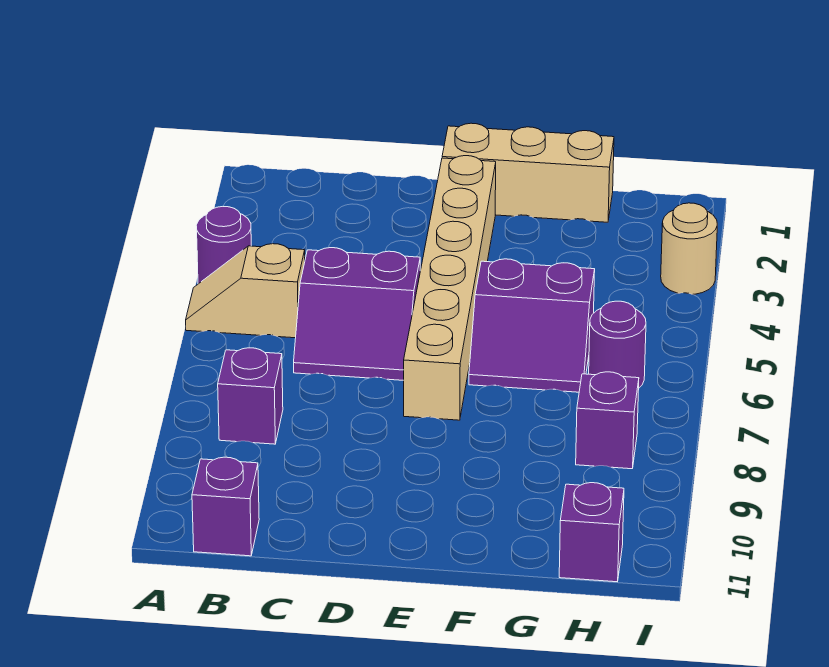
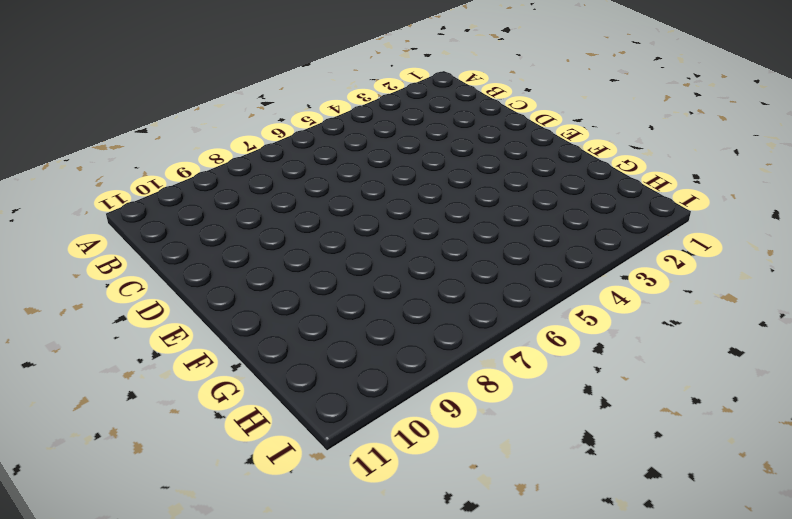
none -> purple 1x1 round brick [196,206,251,284]
none -> tan 1x2 slope [186,244,305,338]
none -> purple 1x1 brick [218,348,283,444]

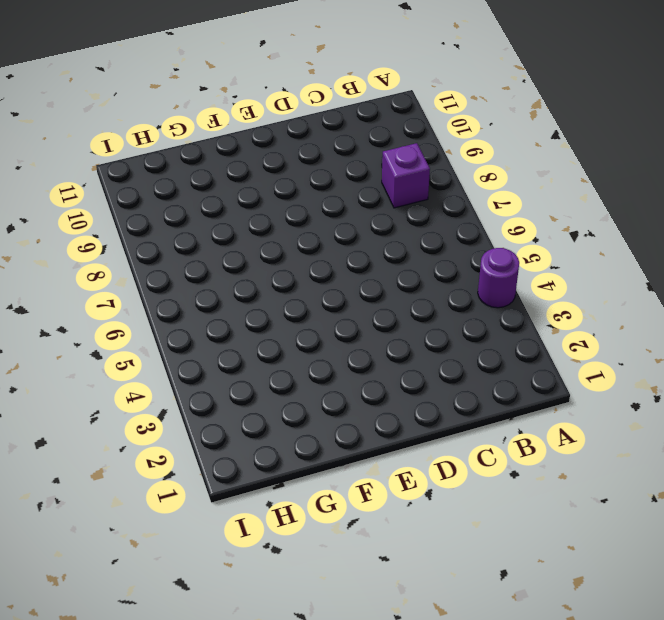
none -> tan 1x2 slope [186,244,305,338]
none -> purple 1x1 brick [192,457,259,556]
none -> purple 2x2 slope [294,248,420,380]

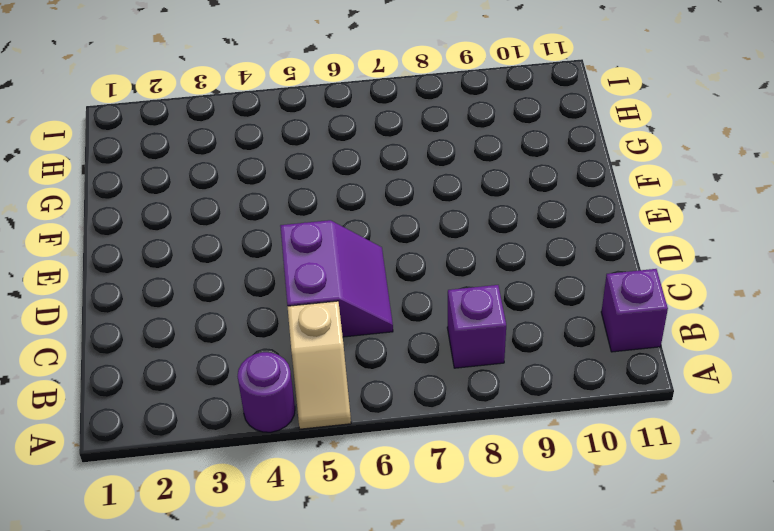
none -> tan 1x3 brick [442,123,614,222]
none -> tan 1x6 brick [404,156,496,420]
none -> purple 2x2 slope [469,259,595,392]

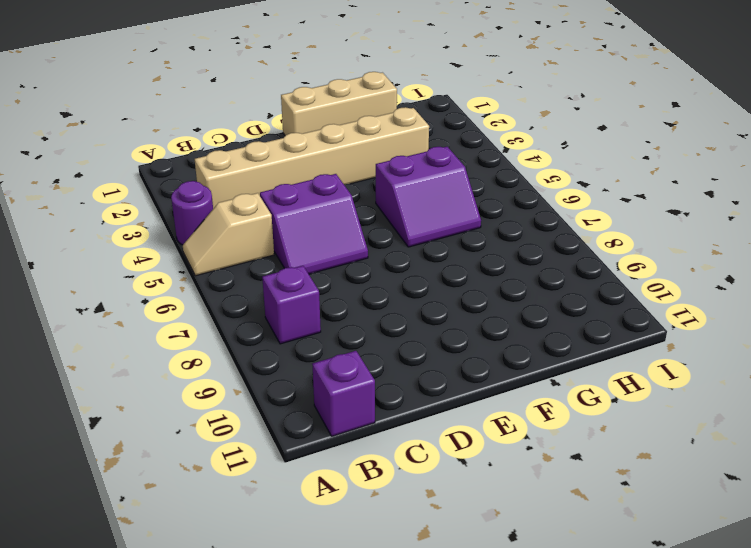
tan 1x6 brick [195,107,429,209] -> tan 1x6 brick turned to [404,156,496,420]
none -> purple 1x1 round brick [589,301,646,388]
none -> purple 1x1 brick [576,372,639,469]
none -> purple 1x1 brick [559,483,624,582]

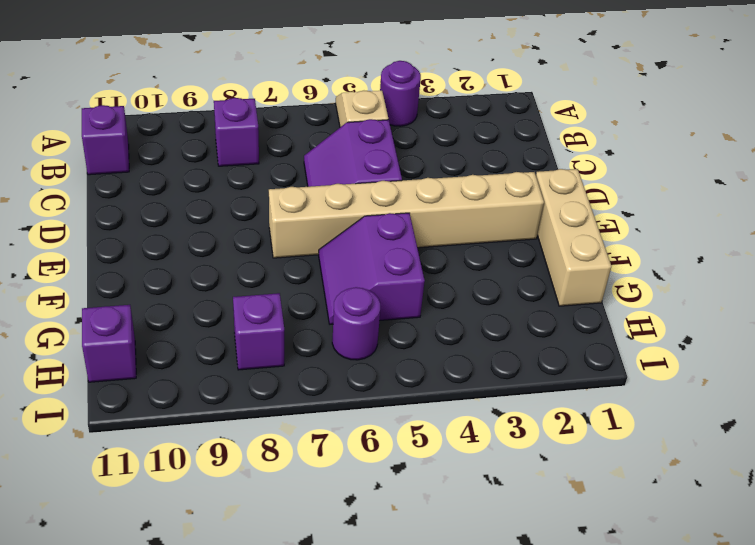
none -> tan 1x1 round brick [661,203,717,294]

